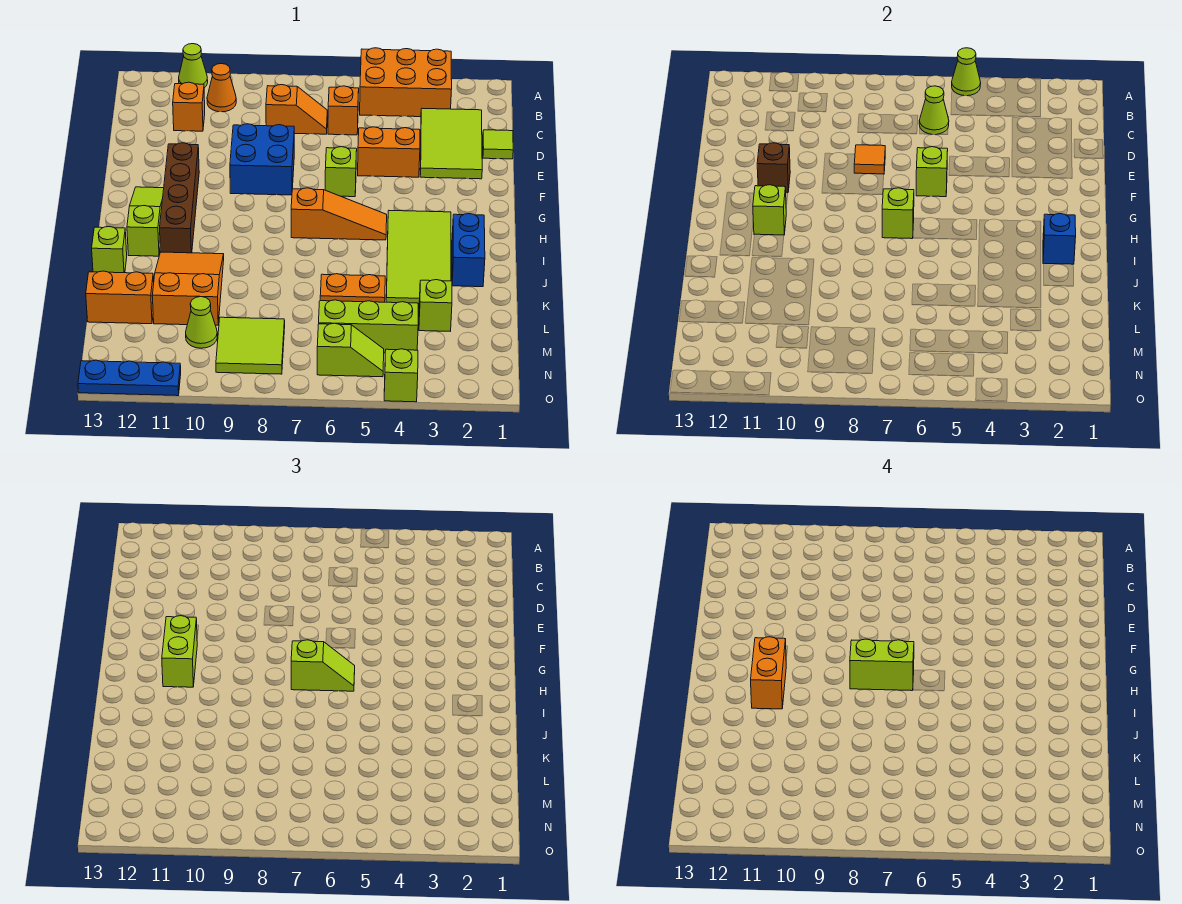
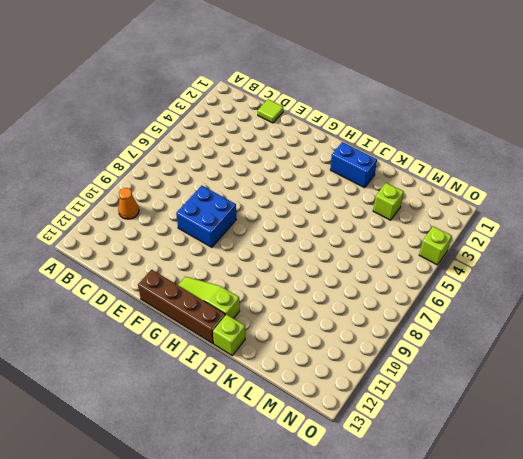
brown 1x4 brick [138,270,225,344] -> brown 1x4 brick moved to [160,143,199,253]
none -> orange 2x3 brick [360,48,452,117]
none -> lime 1x1 cone [179,44,208,88]
none -> lime 2x3 tile [420,108,482,179]
none -> orange 1x1 brick [328,86,359,135]

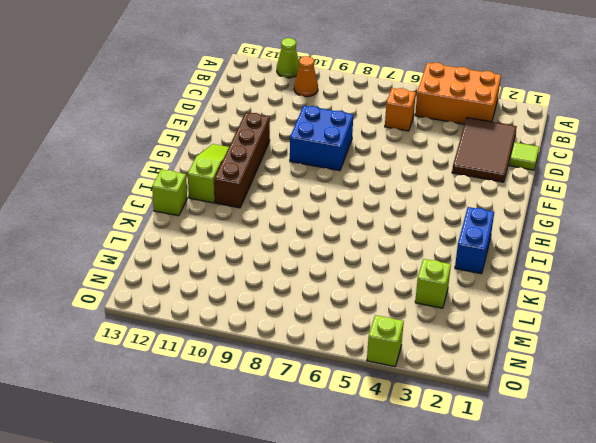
brown 2x3 tile [452,118,517,182] -> lime 2x3 tile [420,108,482,179]
none -> orange 1x2 slope [266,85,327,134]
none -> orange 1x1 brick [173,82,205,131]
none -> orange 1x2 brick [358,127,420,177]
none -> lime 1x1 brick [325,147,357,197]

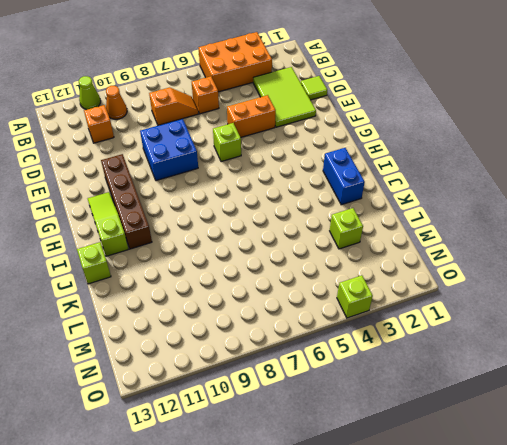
none -> lime 2x4 tile [386,211,451,308]
none -> orange 1x3 slope [291,188,387,240]
none -> orange 2x3 slope [152,252,224,325]
none -> orange 1x2 plate [320,274,385,302]

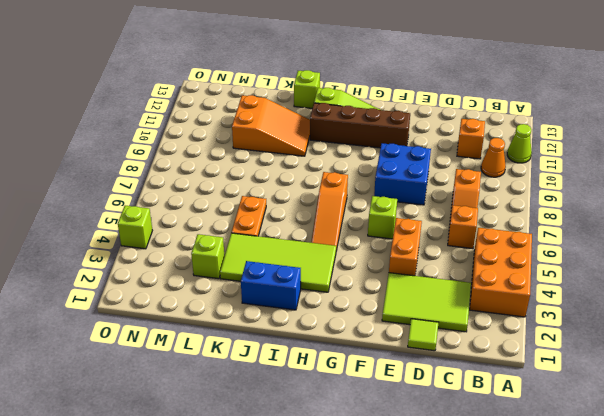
none -> orange 1x2 brick [86,271,154,324]
none -> lime 1x3 brick [319,300,418,353]
none -> lime 2x2 tile [216,317,285,374]
none -> lime 1x1 cone [186,297,217,348]

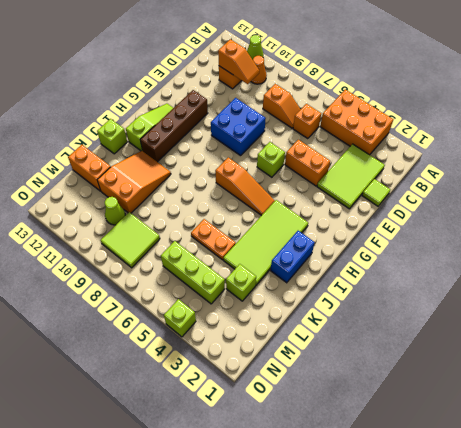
orange 1x2 slope [218,39,259,84] -> none
none -> lime 1x2 slope [317,323,384,377]
none -> blue 1x3 plate [78,360,181,396]
none -> lime 1x1 cone [952,48,981,96]
none -> lime 1x1 cone [919,86,949,135]

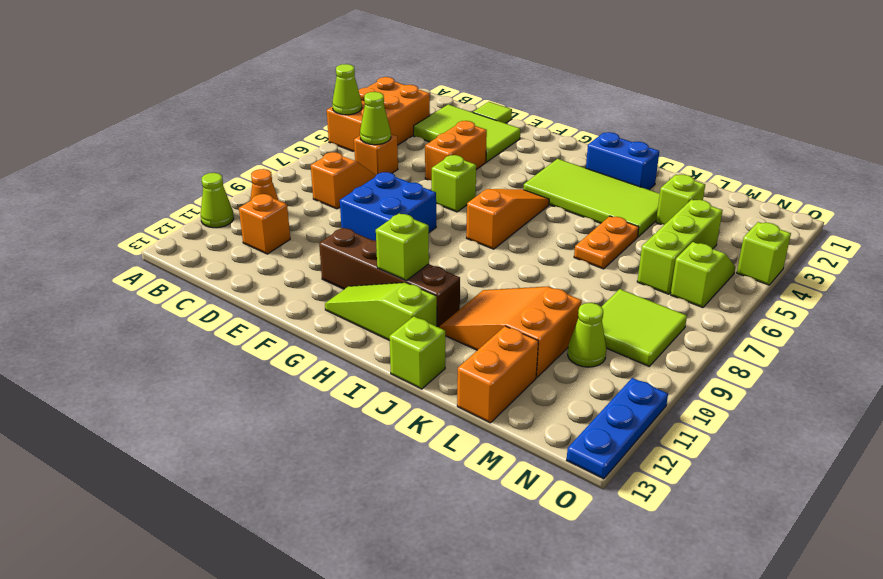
none -> orange 1x1 tile [854,145,885,174]
none -> lime 1x1 brick [916,147,948,197]
none -> brown 1x1 brick [757,143,790,193]
none -> lime 1x1 brick [882,188,914,239]

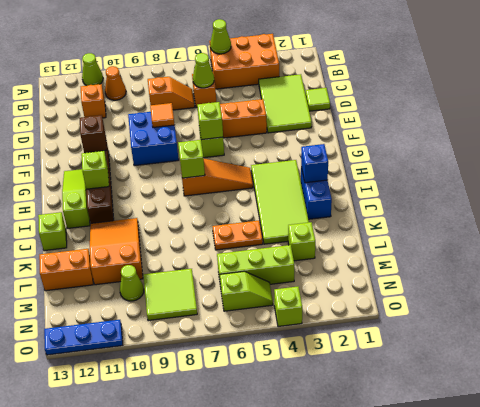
none -> lime 1x2 brick [162,616,197,687]
none -> lime 1x2 slope [291,640,355,691]
none -> lime 1x2 brick [850,639,914,691]
none -> orange 1x2 brick [751,637,786,709]

